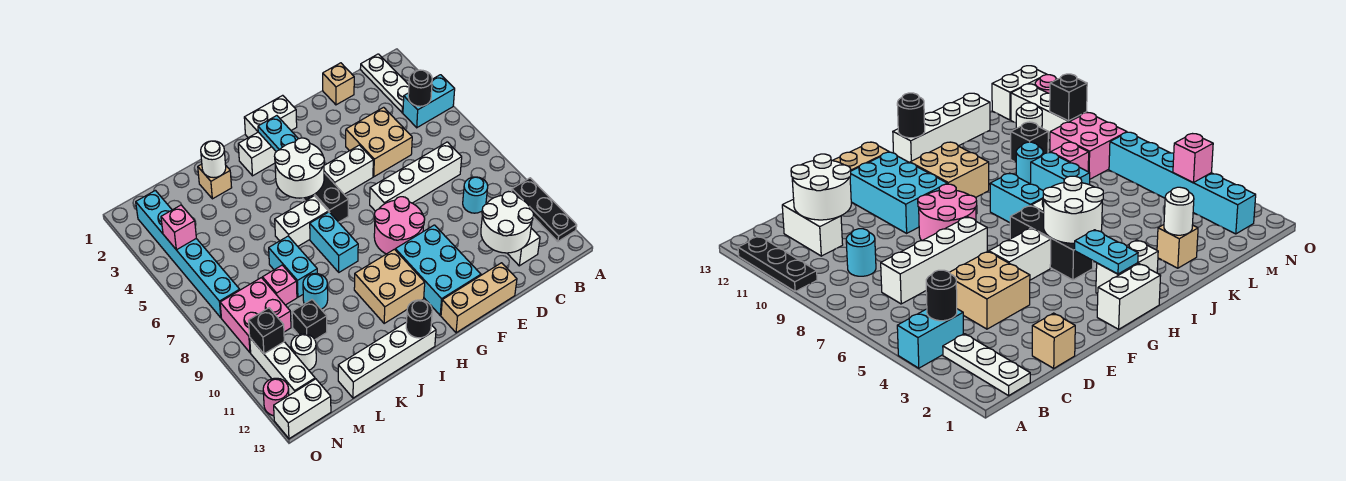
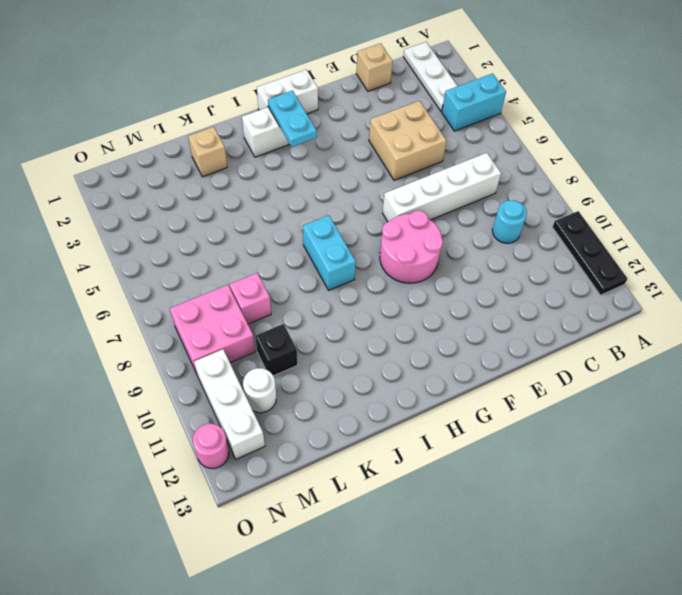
none -> white 1x2 brick [507,228,540,266]
none -> tan 1x3 brick [441,263,517,333]
none -> white 1x2 brick [324,145,373,194]
none -> cyan 2x3 brick [395,225,481,315]

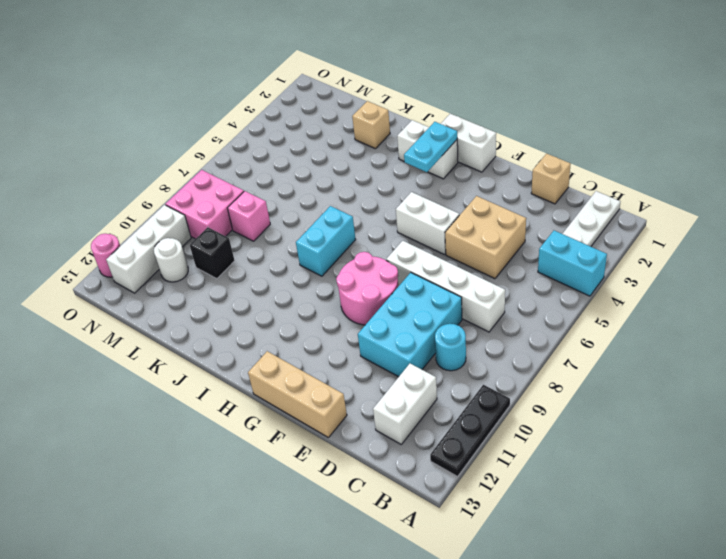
cyan 2x3 brick [358,273,462,377] -> cyan 2x3 brick moved to [395,225,481,315]
none -> black 1x3 brick [303,173,348,222]
none -> tan 2x2 brick [354,249,425,323]
none -> white 1x2 brick [275,196,328,246]
none -> white 1x4 brick [338,322,436,398]

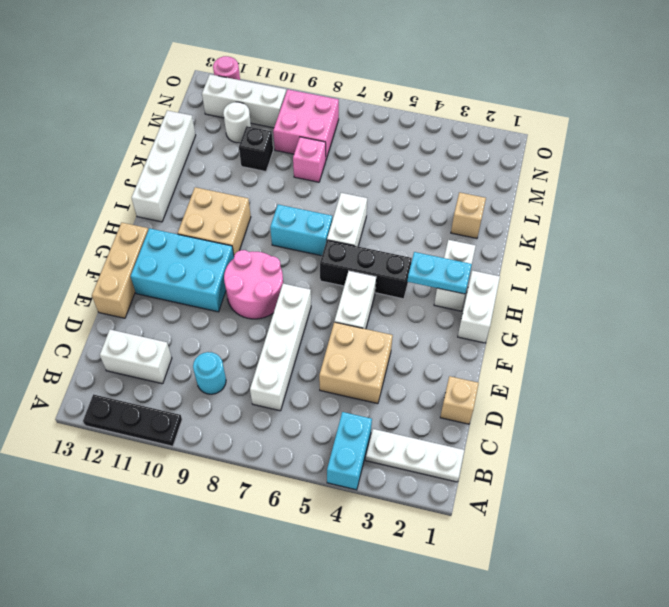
none -> cyan 1x2 brick [269,236,317,297]
none -> cyan 1x1 round brick [303,273,328,309]
none -> cyan 1x6 brick [136,191,240,318]
none -> white 1x2 brick [274,379,331,439]

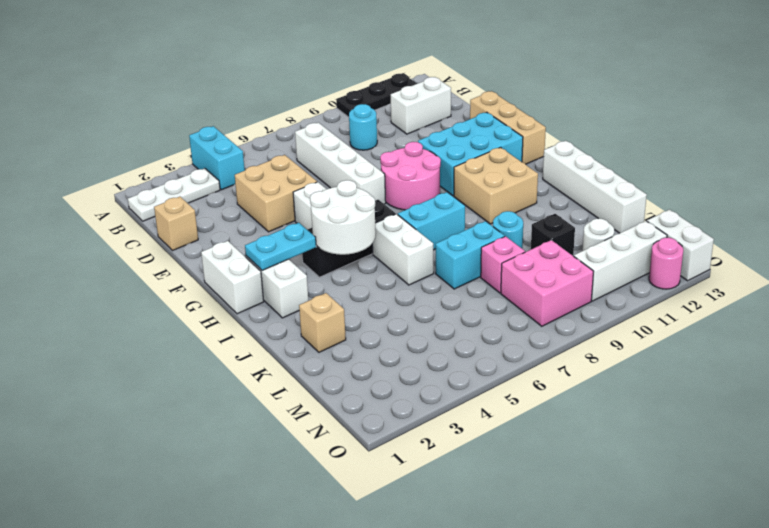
none -> cyan 1x6 brick [136,191,240,318]
none -> black 1x1 round brick [408,70,432,106]
none -> white 2x2 round brick [481,192,534,253]
none -> black 1x1 round brick [406,300,432,338]

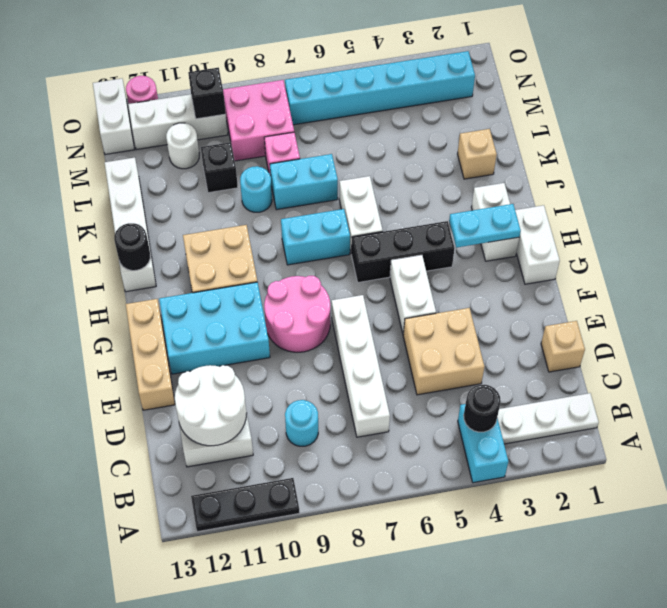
none -> white 2x2 round brick [275,138,325,198]
none -> white 1x1 round brick [201,141,226,178]
none -> pink 1x1 brick [161,205,196,250]

